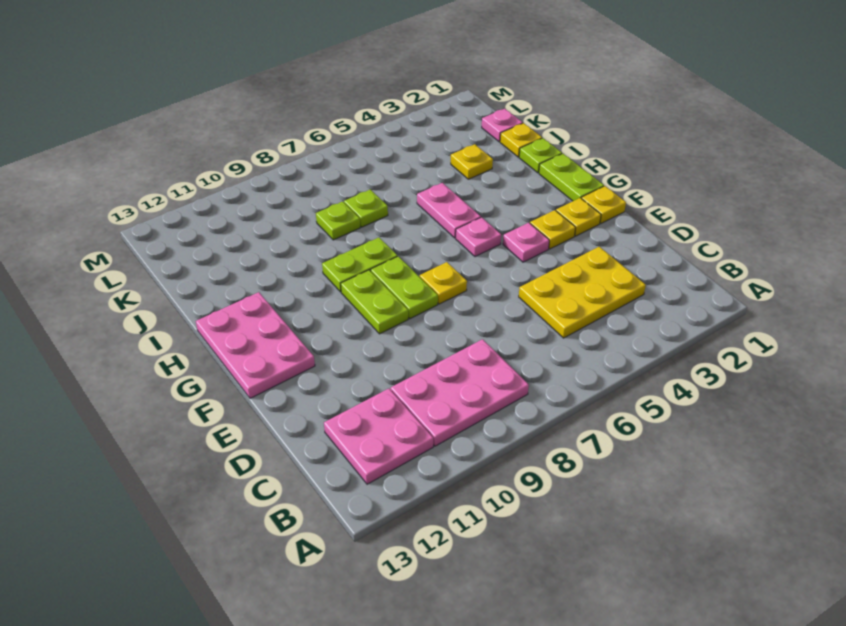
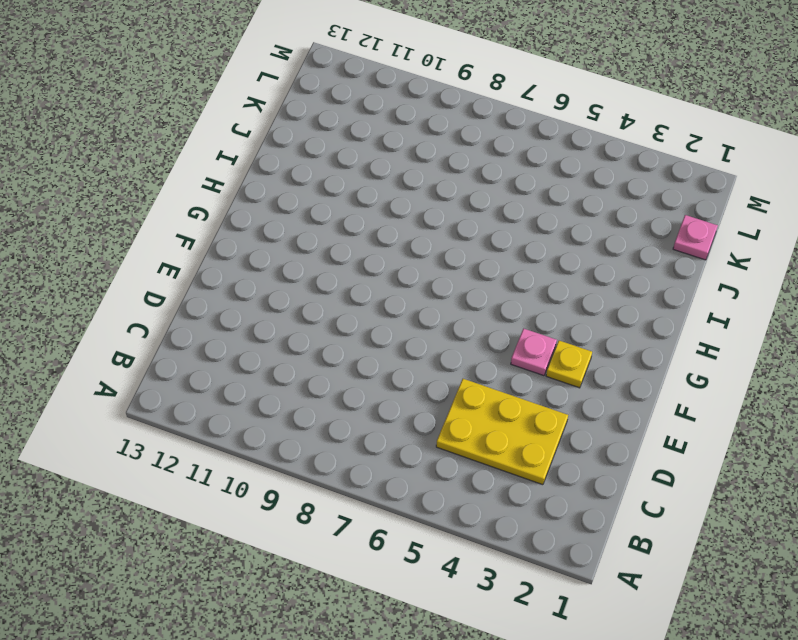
none -> pink 2x3 plate [391,339,529,446]
none -> pink 2x2 plate [324,389,433,484]
none -> yellow 1x1 plate [581,186,626,223]

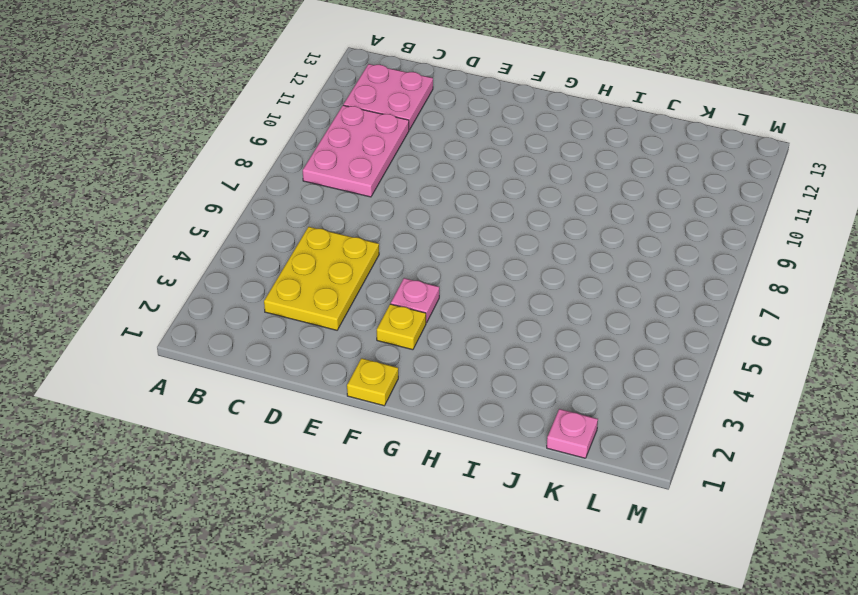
none -> yellow 1x1 plate [556,198,601,236]
none -> yellow 1x1 plate [420,262,467,304]
none -> lime 1x2 plate [371,256,438,319]

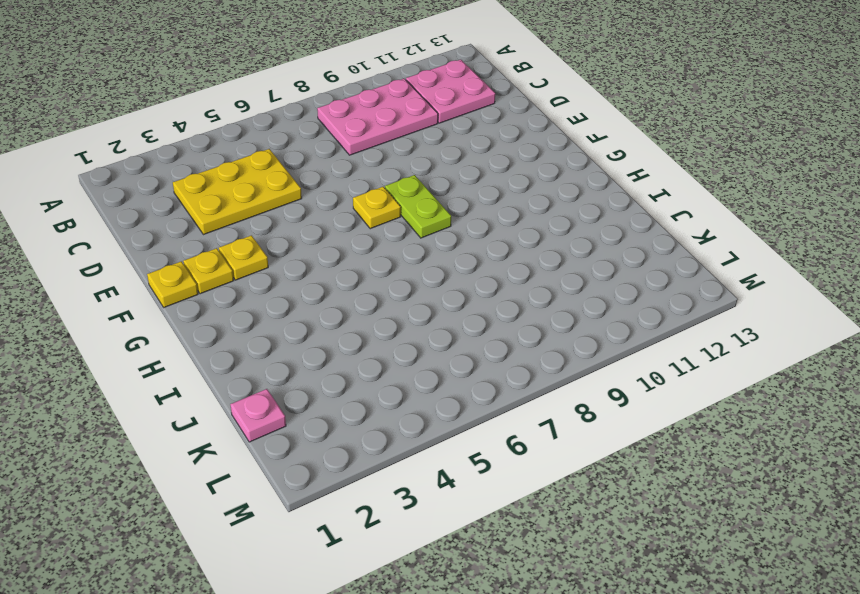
none -> pink 1x1 plate [503,223,549,262]
none -> lime 1x2 plate [341,270,408,334]
none -> pink 2x3 plate [196,292,315,398]

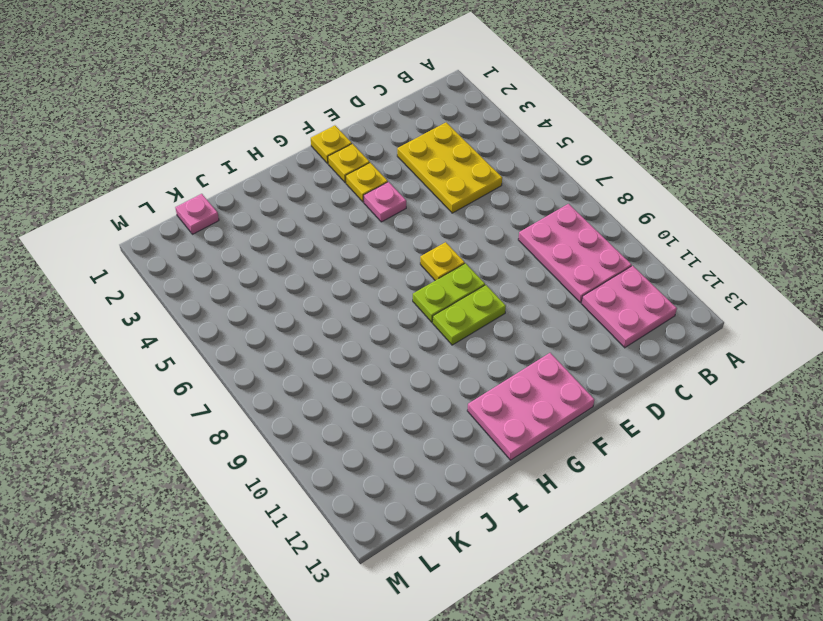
none -> lime 1x2 plate [539,154,604,201]
none -> pink 1x1 plate [456,217,501,257]
none -> pink 1x2 plate [417,183,481,238]

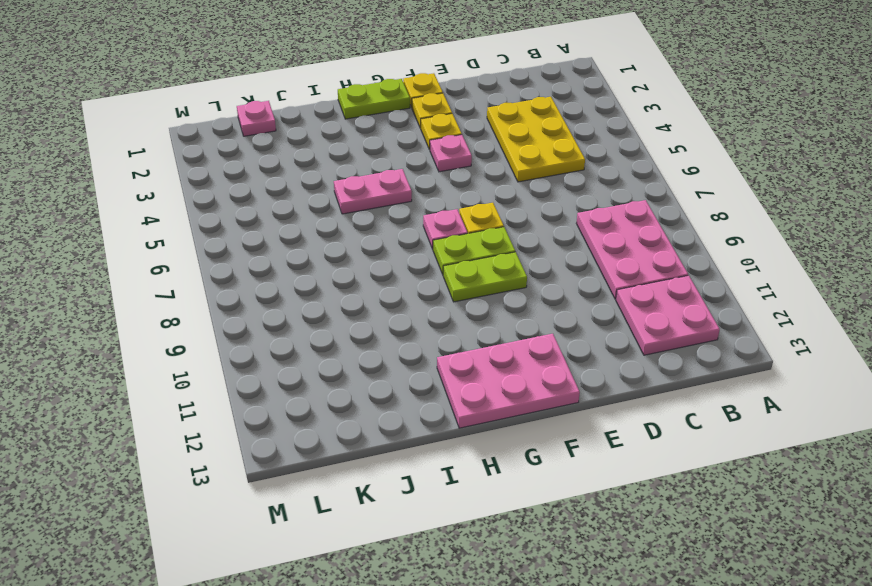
pink 1x1 plate [423,209,467,249] -> pink 1x1 plate moved to [456,217,501,257]
none -> lime 1x2 plate [322,238,397,292]
none -> lime 1x1 plate [519,138,562,173]
none -> yellow 1x1 plate [500,123,542,157]

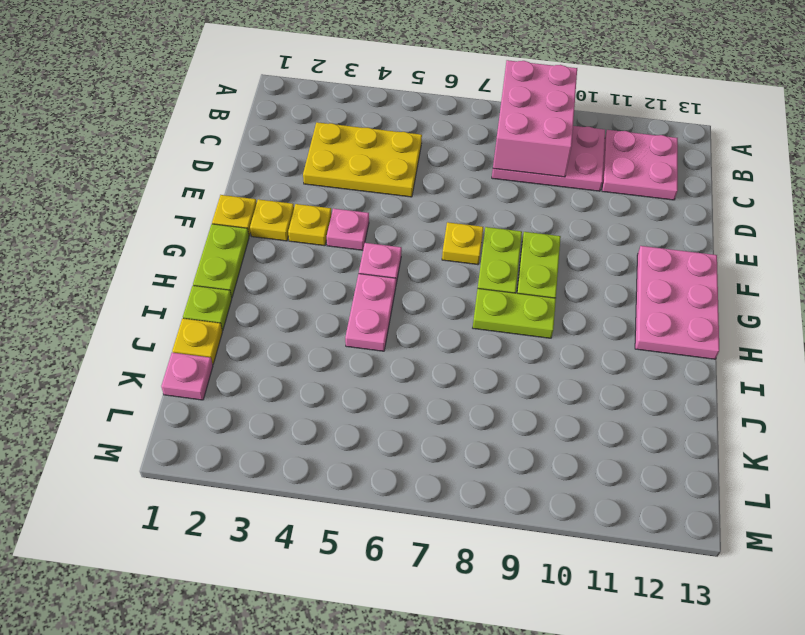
pink 2x3 brick [493,60,577,177] -> none
none -> yellow 1x1 plate [451,144,493,179]
none -> lime 1x1 plate [344,189,388,227]
none -> lime 1x1 plate [316,202,360,240]

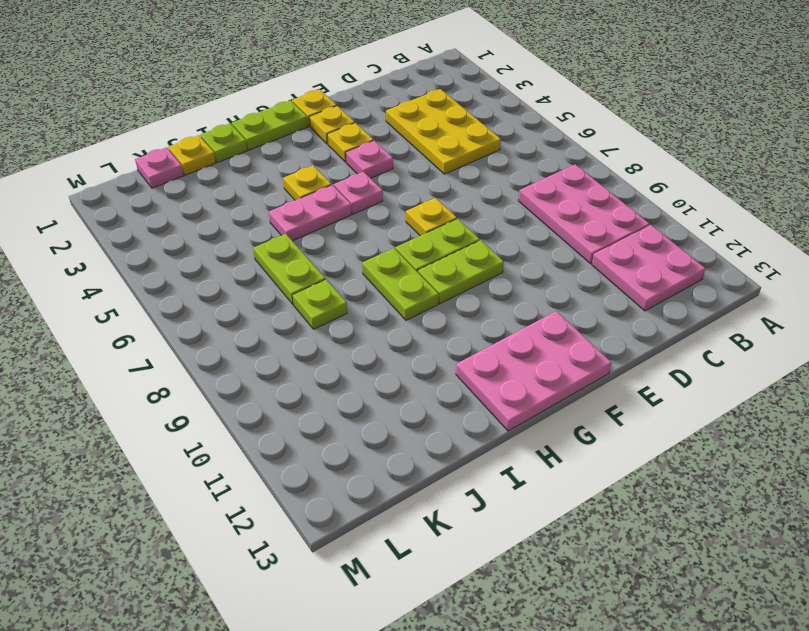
yellow 1x1 plate [283,166,331,200] -> yellow 1x1 plate moved to [451,144,493,179]
lime 1x2 plate [253,234,325,304] -> lime 1x1 plate [344,189,388,227]

